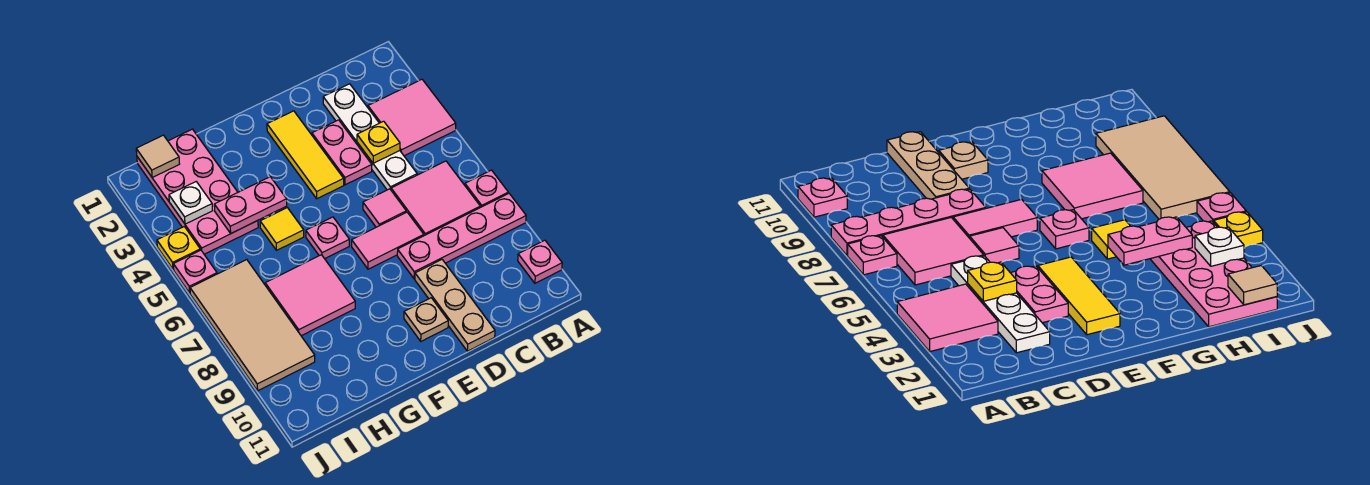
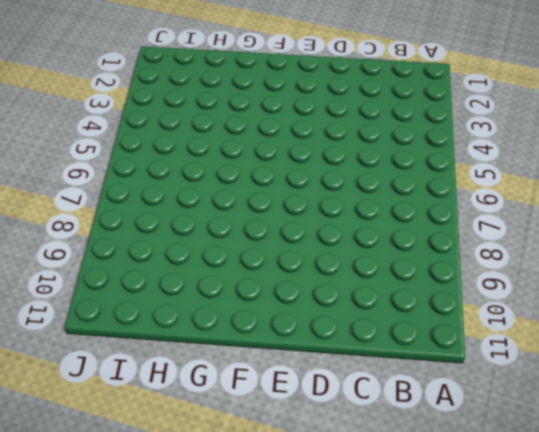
none -> pink 2x2 tile [368,79,456,156]
none -> pink 1x1 plate [465,170,508,207]
none -> pink 1x4 plate [397,193,526,279]

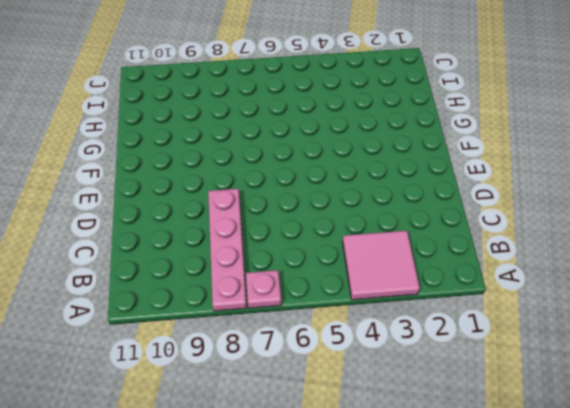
none -> pink 1x1 plate [518,240,562,283]
none -> pink 2x2 tile [391,161,480,236]
none -> white 1x4 plate [323,84,417,190]

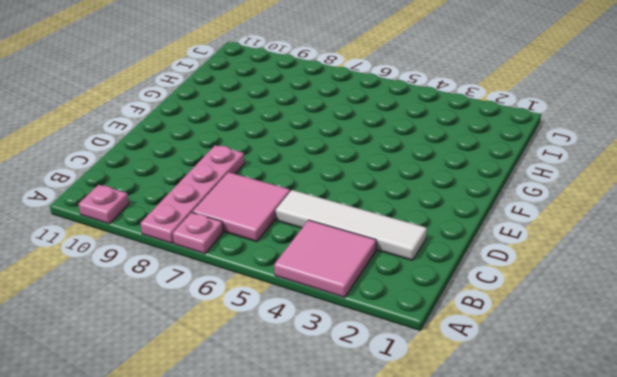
white 1x4 tile [276,190,427,260] -> white 1x4 plate [323,84,417,190]
none -> pink 1x2 plate [312,120,372,185]
none -> pink 1x1 tile [363,189,406,227]
none -> pink 1x2 tile [352,212,424,269]

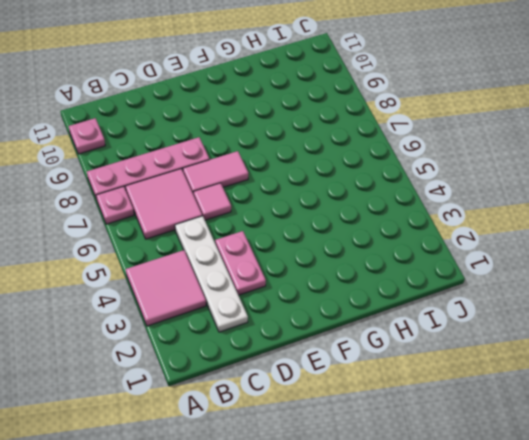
none -> tan 1x3 plate [415,260,495,351]
none -> yellow 1x3 tile [267,111,344,199]
none -> tan 1x1 plate [404,298,448,341]

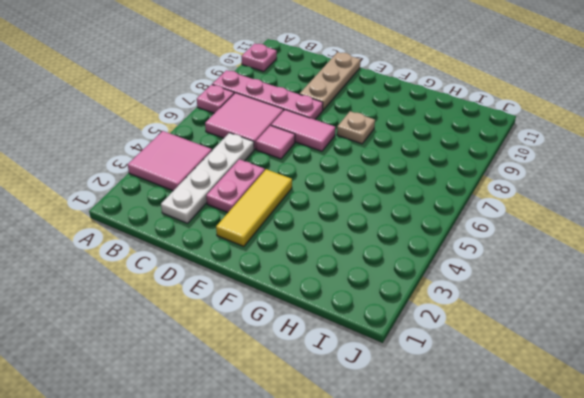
tan 1x1 plate [337,111,375,144] -> tan 1x1 plate moved to [404,298,448,341]
none -> pink 1x1 plate [306,217,349,259]
none -> yellow 1x1 tile [260,208,304,250]
none -> pink 2x2 tile [265,255,355,336]

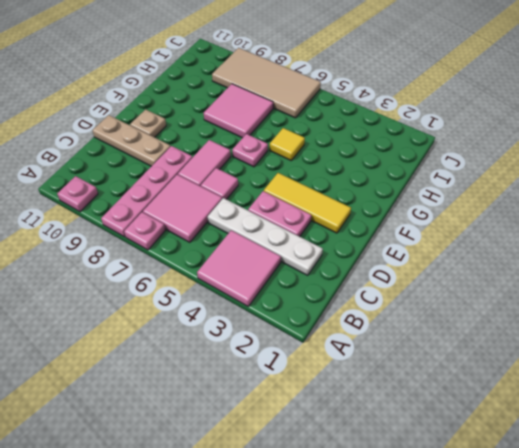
none -> pink 2x4 plate [137,129,258,254]
none -> yellow 1x1 plate [157,227,200,270]
none -> pink 1x1 plate [173,250,217,293]

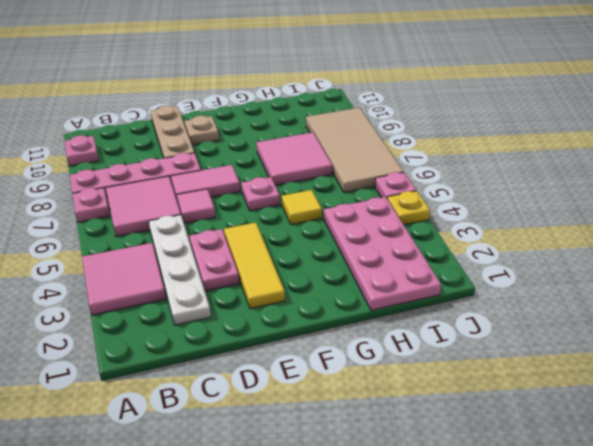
none -> yellow 1x1 plate [357,121,400,163]
none -> pink 1x2 plate [214,177,287,233]
none -> tan 1x1 tile [136,135,179,178]

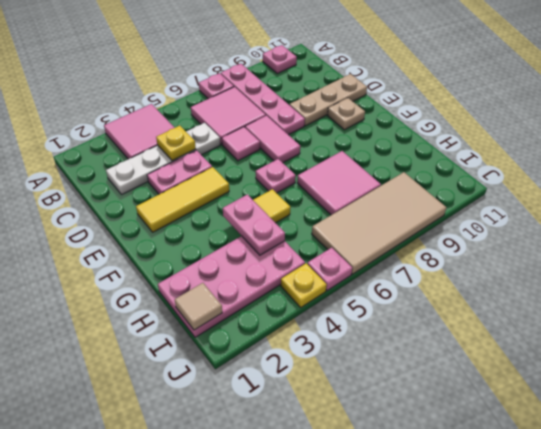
none -> white 1x1 plate [169,182,213,224]

